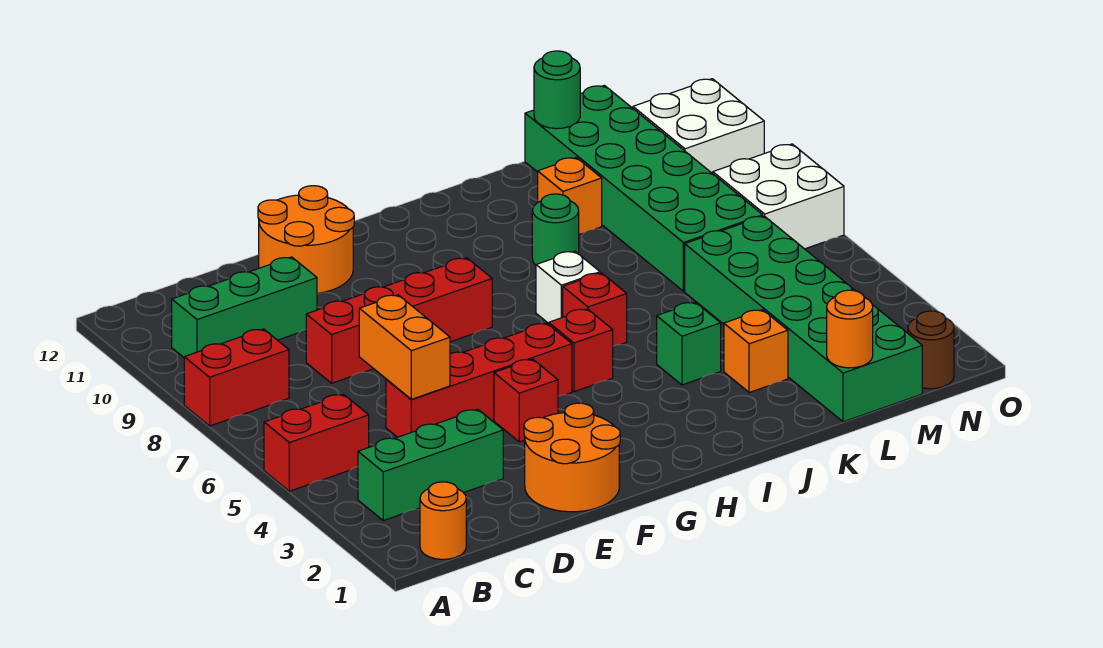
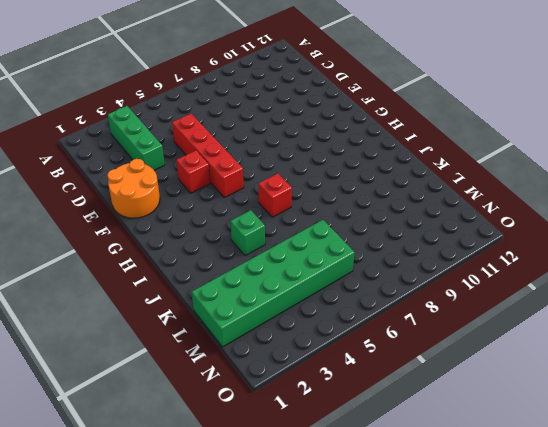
none -> red 1x2 brick [264,394,369,491]
none -> red 1x2 brick [184,329,289,426]
none -> orange 1x1 round brick [420,482,466,559]

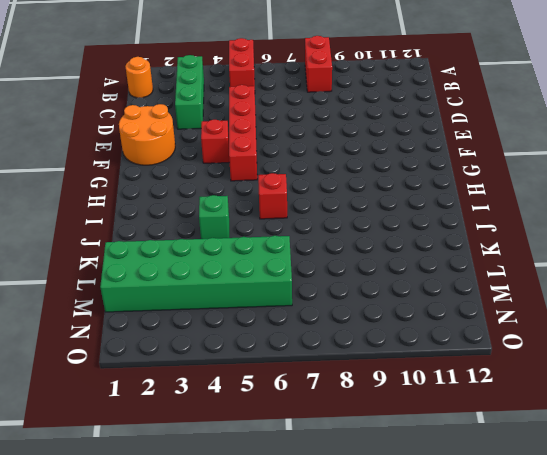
none -> green 1x3 brick [172,257,317,357]
none -> red 1x4 brick [306,258,492,383]
none -> orange 2x2 round brick [258,186,354,293]

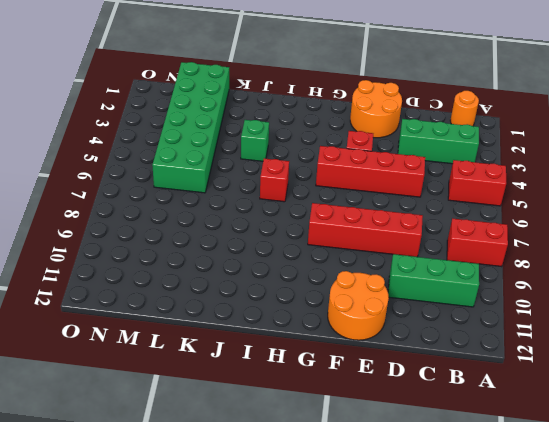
none -> red 1x1 brick [549,309,613,392]
none -> white 1x1 brick [536,251,600,323]
none -> green 1x1 round brick [532,194,579,265]

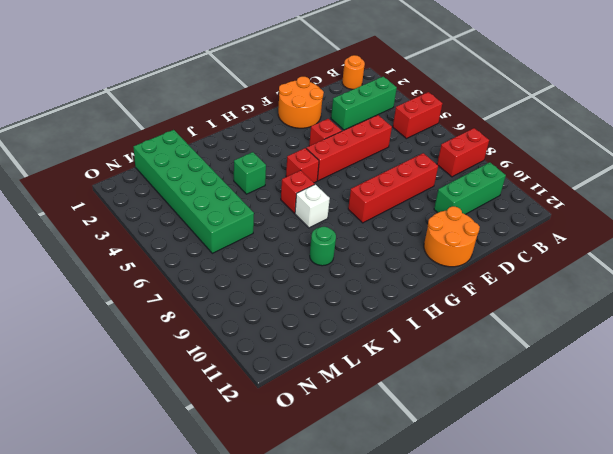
none -> orange 1x1 brick [724,310,788,393]
none -> orange 1x1 brick [538,157,602,235]
none -> green 2x6 brick [525,85,763,291]

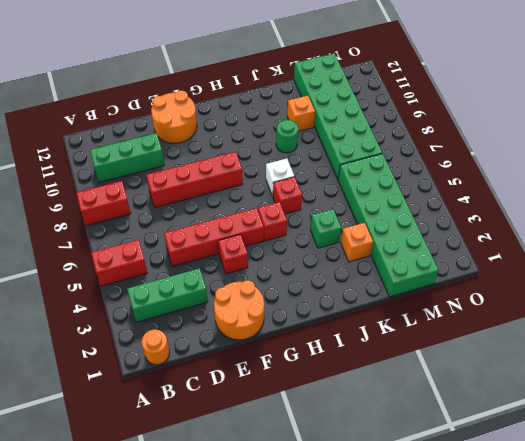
none -> brown 1x1 round brick [908,311,954,389]
none -> white 2x2 brick [713,144,844,249]
none -> white 2x2 brick [633,79,764,174]

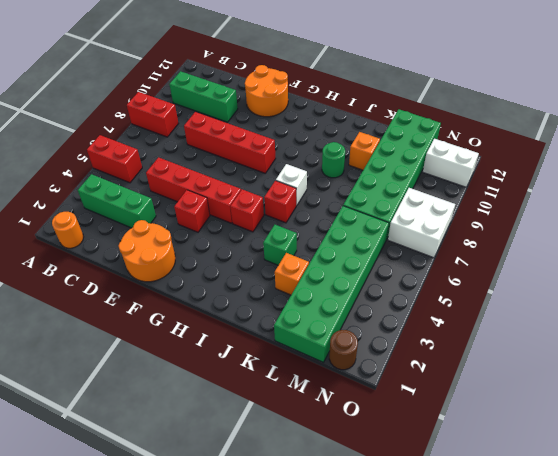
white 1x2 brick [423,139,479,187] -> white 2x2 brick [633,79,764,174]
none -> orange 1x2 brick [359,295,450,399]
none -> orange 1x1 round brick [827,290,873,368]
none -> green 1x1 round brick [534,51,580,129]

